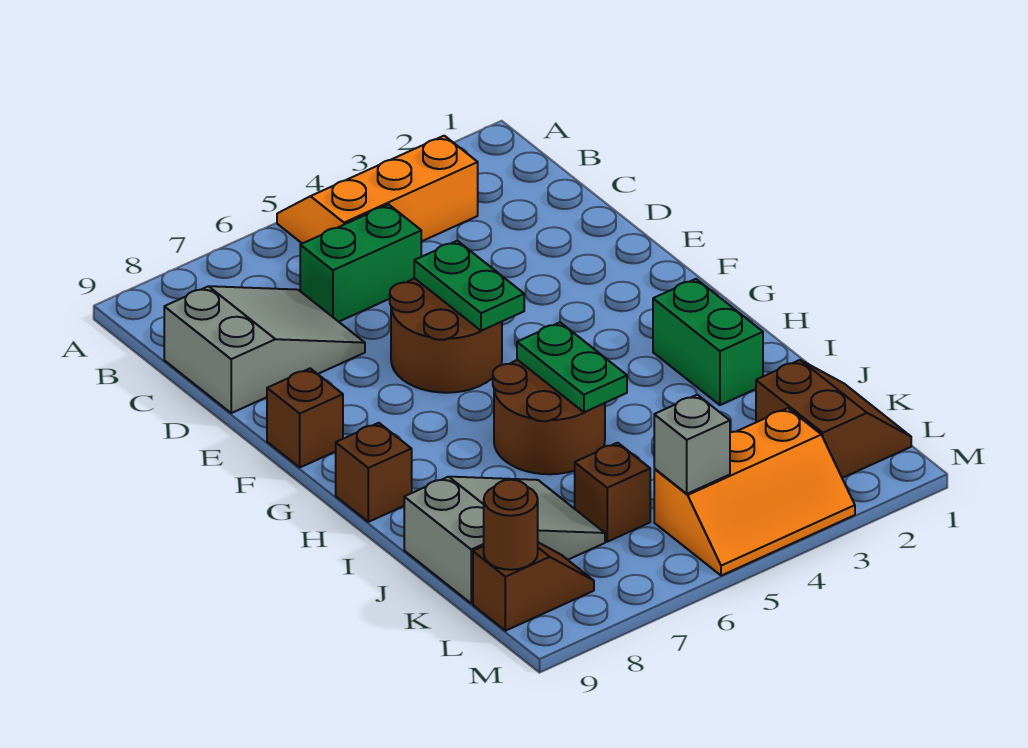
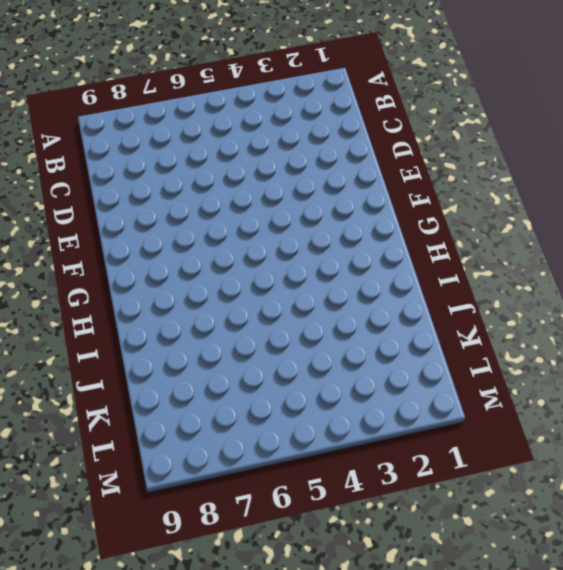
none -> orange 2x3 slope [277,136,478,244]
none -> green 1x2 brick [300,205,421,322]
none -> grey 2x3 slope [164,286,365,413]

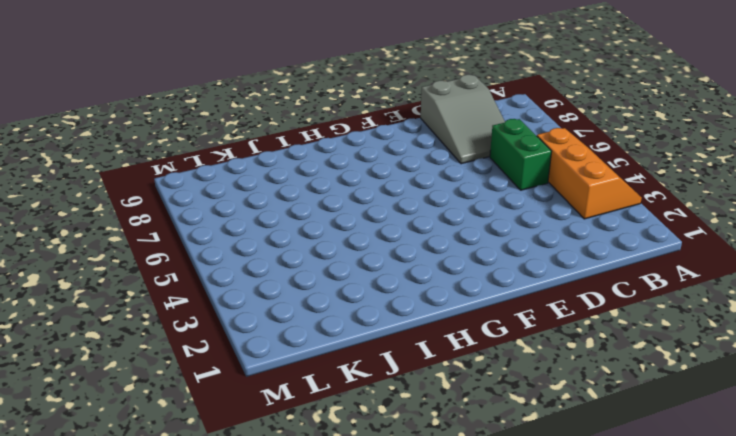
none -> brown 2x2 round brick [390,278,502,393]
none -> brown 1x1 brick [267,368,343,467]
none -> green 1x2 brick [653,279,763,405]

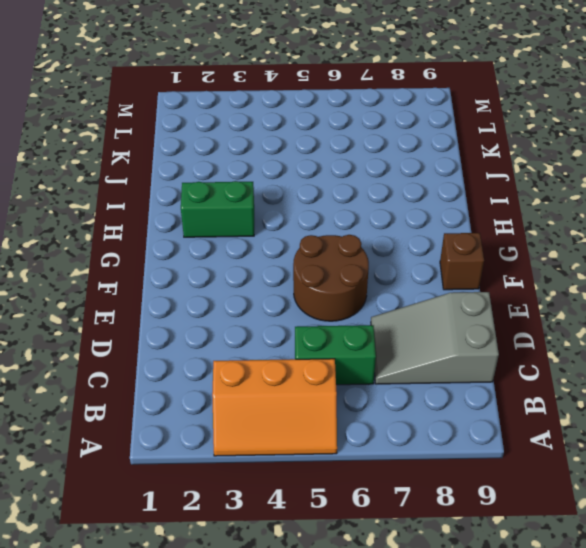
green 1x2 brick [181,181,254,237] -> green 1x2 brick turned to [653,279,763,405]
none -> brown 2x2 round brick [493,360,605,474]
none -> brown 1x1 brick [336,423,412,522]
none -> grey 2x3 slope [404,477,605,603]

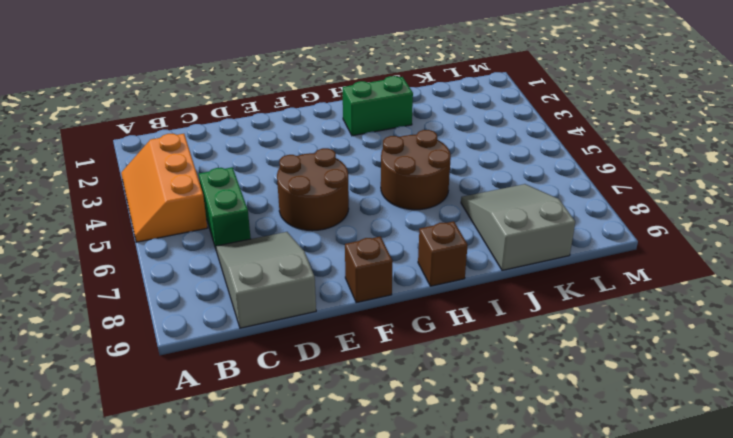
none -> brown 2x2 slope [756,360,911,478]
none -> brown 1x1 brick [575,443,650,542]
none -> orange 2x3 slope [654,408,855,576]

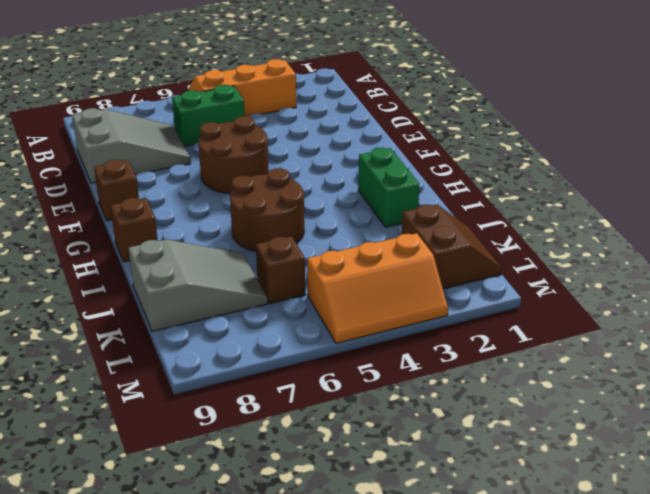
none -> brown 1x2 slope [473,542,594,631]
none -> green 1x2 plate [414,241,524,331]
none -> green 1x2 plate [517,322,627,412]

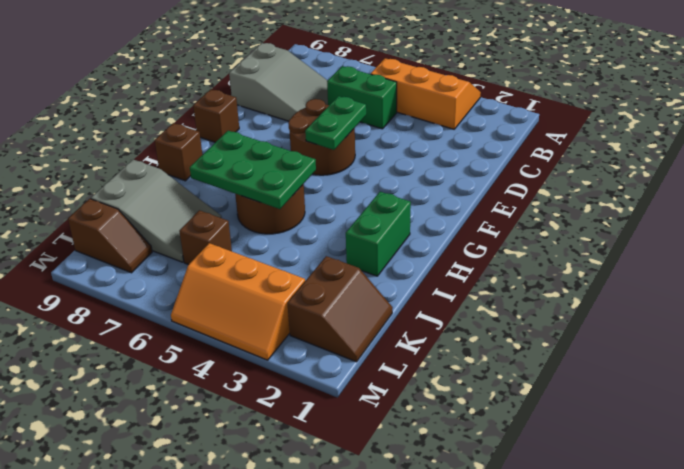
green 2x3 plate [190,131,316,209] -> green 1x2 plate [517,322,627,412]
none -> grey 1x1 brick [654,395,730,494]
none -> brown 1x1 round brick [484,480,538,570]

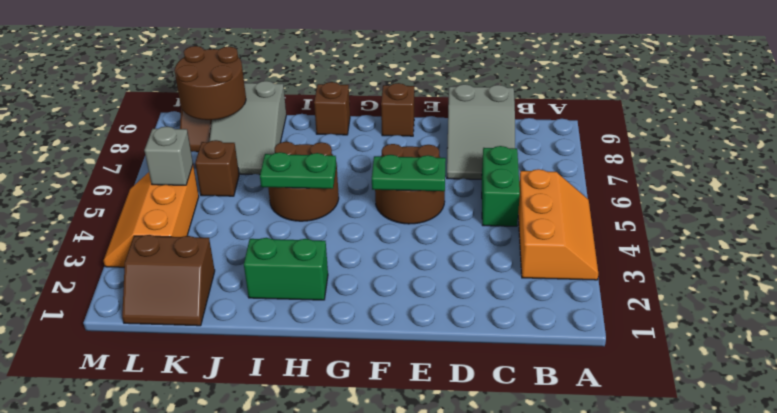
brown 2x2 round brick [175,46,246,120] -> brown 1x1 round brick [484,480,538,570]

